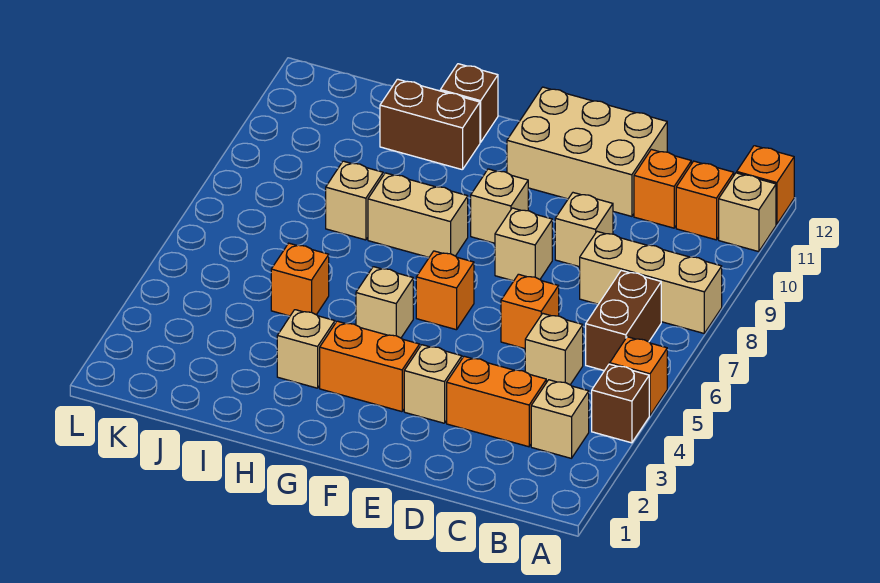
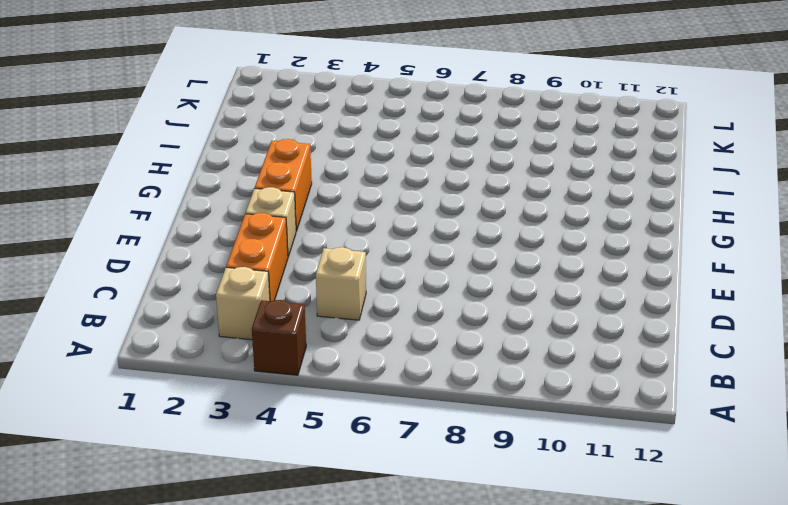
none -> orange 1x1 brick [610,337,667,415]
none -> tan 1x3 brick [580,232,722,333]
none -> tan 1x1 brick [719,173,776,252]

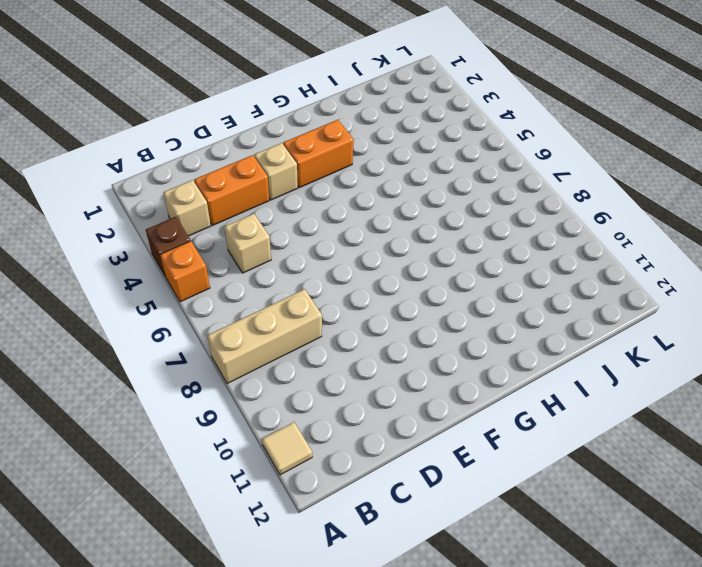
tan 1x1 tile [262,422,312,475] -> tan 1x1 brick [719,173,776,252]
none -> orange 1x1 brick [737,146,794,224]
none -> brown 1x2 brick [586,271,661,371]
none -> orange 1x1 brick [676,161,734,240]

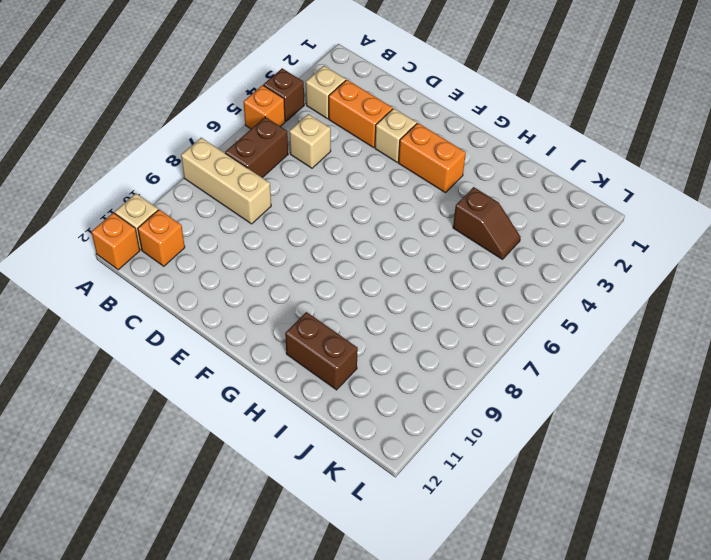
brown 1x2 slope [453,187,521,259] -> none
none -> orange 1x1 brick [634,149,691,228]
none -> orange 1x1 brick [501,274,559,349]
none -> tan 1x1 brick [555,193,613,267]

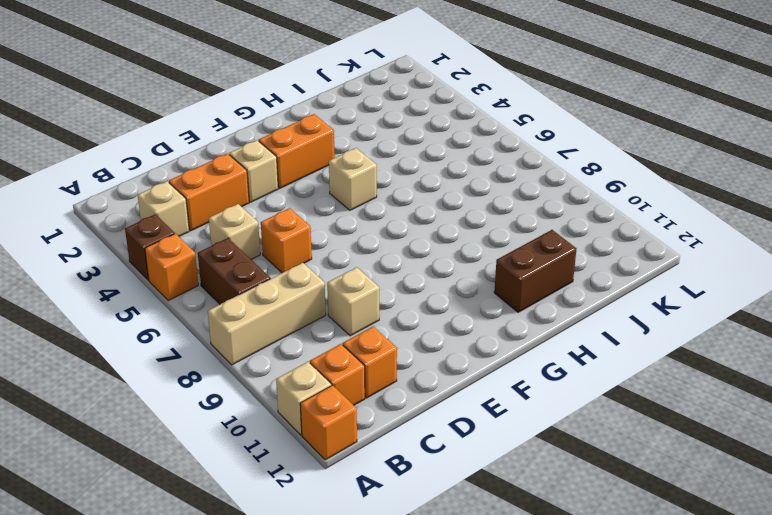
none -> tan 2x3 brick [507,87,667,216]
none -> tan 1x1 brick [495,208,552,281]
none -> orange 1x1 brick [416,251,474,330]

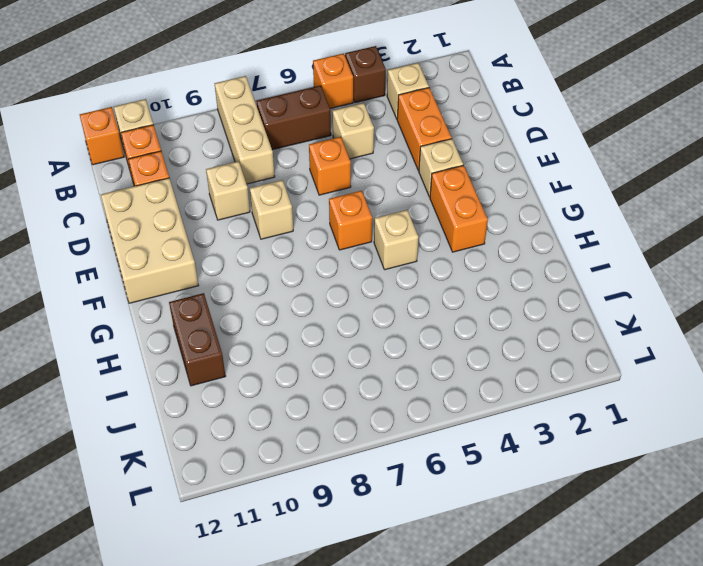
none -> tan 1x1 brick [471,169,528,243]
none -> tan 1x2 brick [368,173,468,257]
none -> tan 1x1 brick [277,310,335,388]

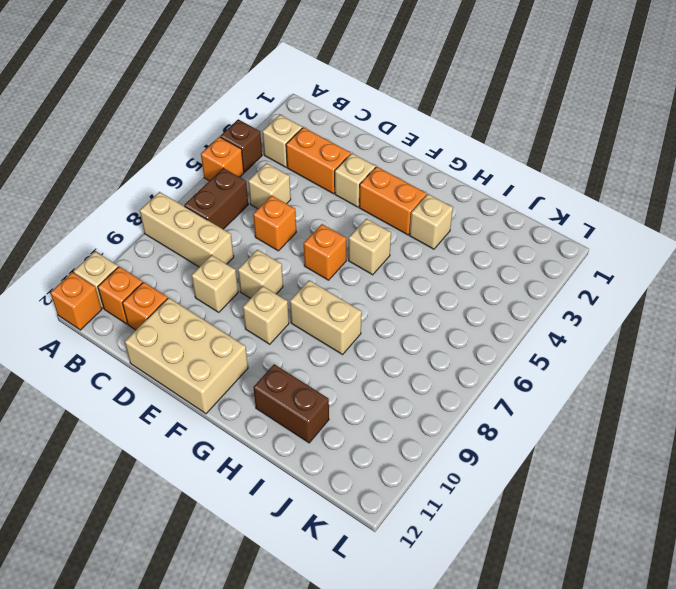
none -> brown 1x1 brick [440,64,498,142]
none -> orange 1x1 brick [271,243,329,316]
none -> tan 1x1 brick [326,161,383,240]

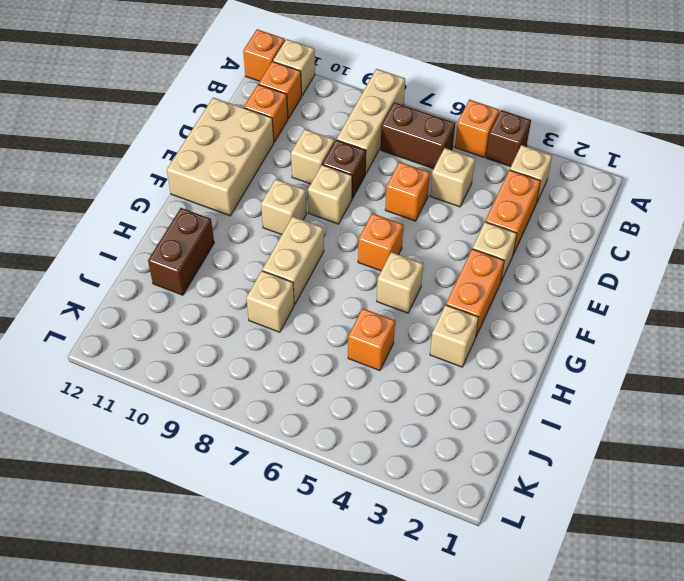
brown 1x1 brick [322,140,366,199] -> brown 1x1 brick moved to [440,64,498,142]

